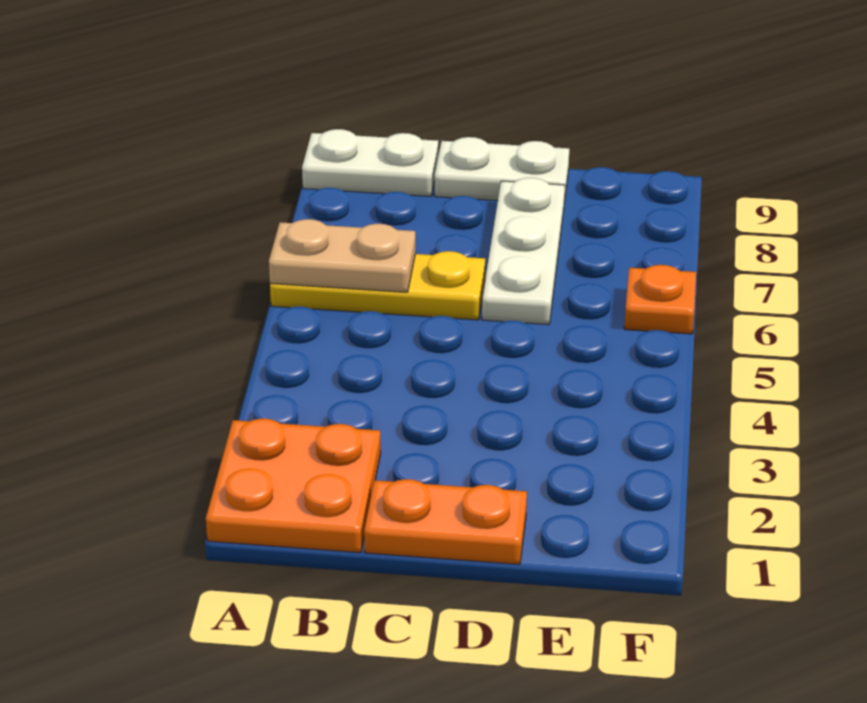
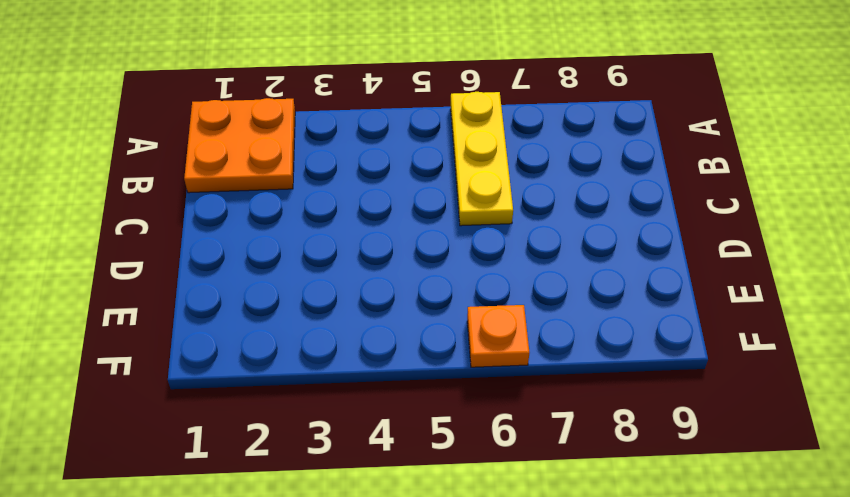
none -> white 1x2 plate [302,129,438,196]
none -> orange 1x2 plate [364,479,527,564]

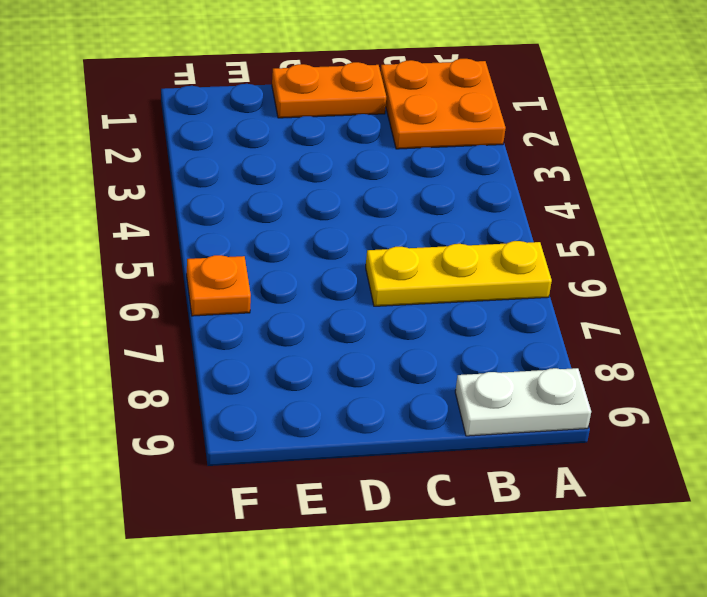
none -> white 1x2 plate [435,137,569,203]
none -> white 1x3 plate [482,178,565,325]

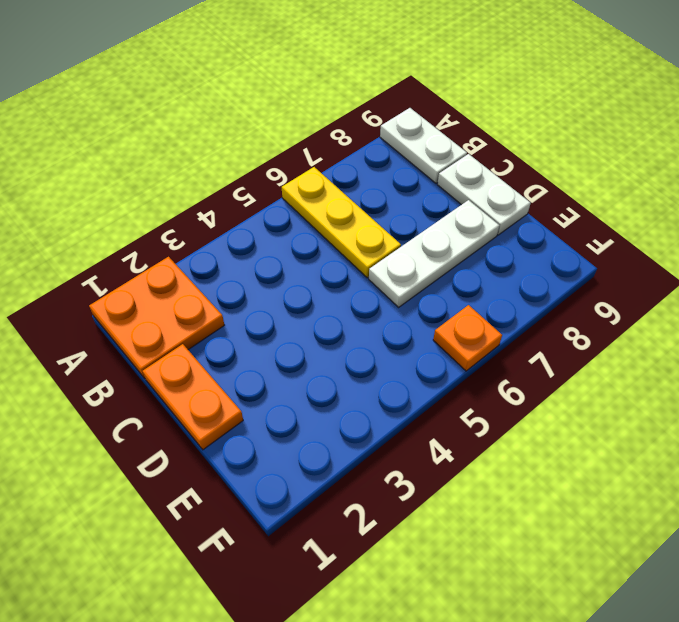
none -> tan 1x2 plate [269,219,416,292]

